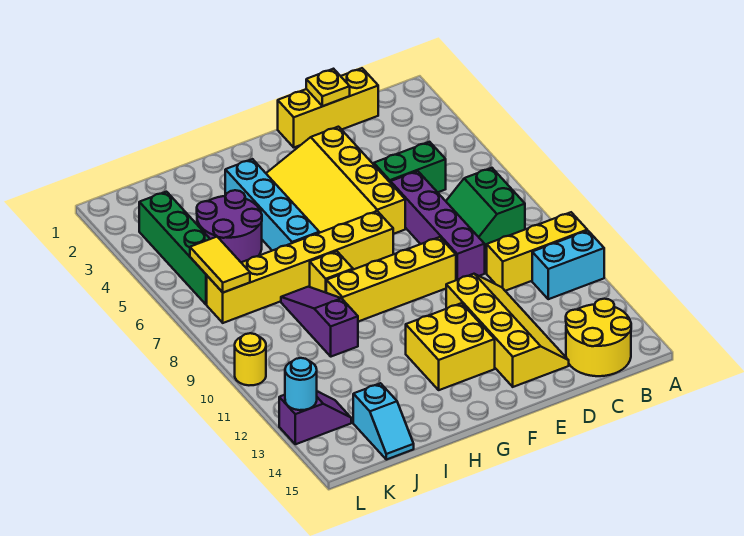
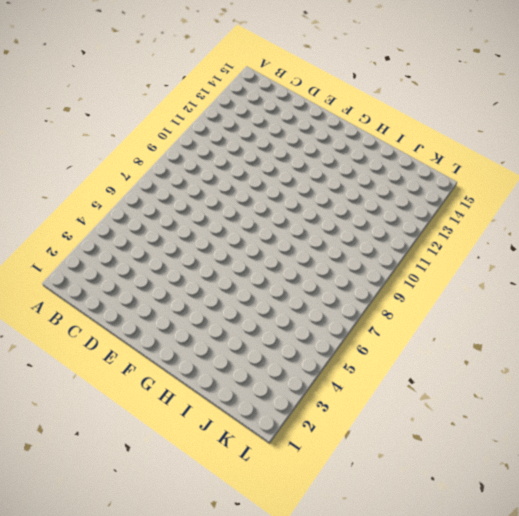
none -> yellow 1x3 brick [487,212,587,291]
none -> cyan 1x2 brick [532,231,604,299]
none -> green 2x2 slope [446,168,525,249]

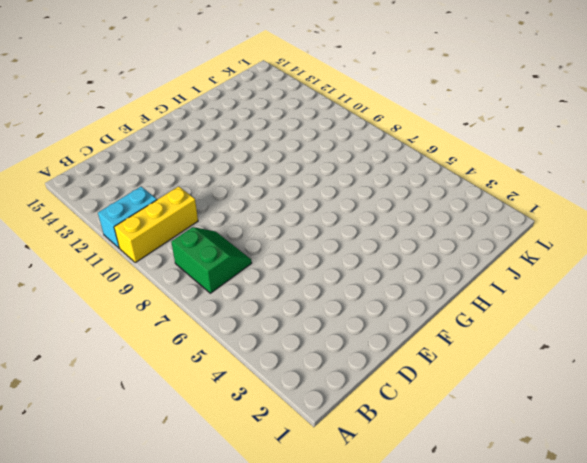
none -> yellow 2x2 round brick [566,299,631,376]
none -> yellow 1x3 brick [278,68,378,147]
none -> green 1x2 brick [374,142,446,192]

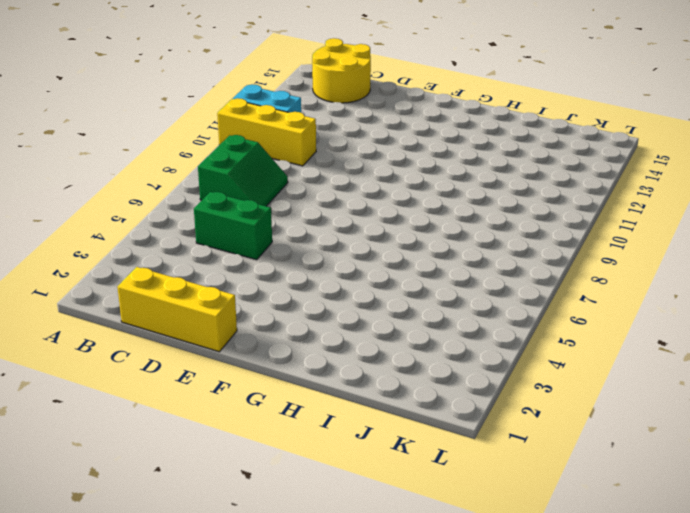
none -> purple 1x4 brick [391,171,485,280]
none -> yellow 2x4 slope [446,274,569,387]
none -> yellow 3x4 slope [266,127,405,234]

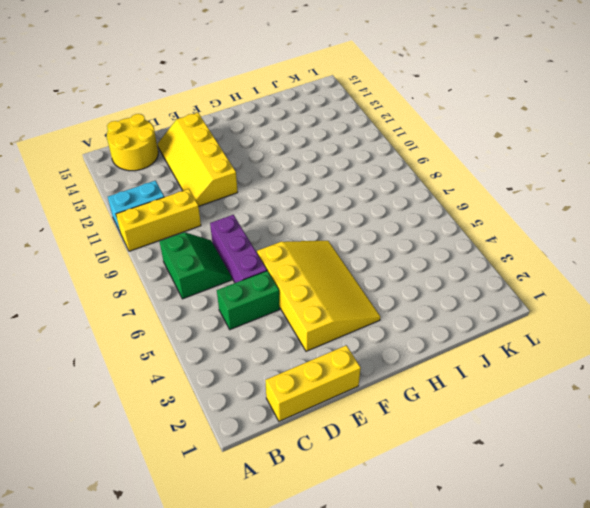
purple 1x3 brick [210,215,267,283] -> purple 1x4 brick [391,171,485,280]
none -> yellow 1x4 brick [326,237,456,322]
none -> yellow 1x6 brick [207,211,393,323]
none -> yellow 2x2 brick [406,303,495,390]

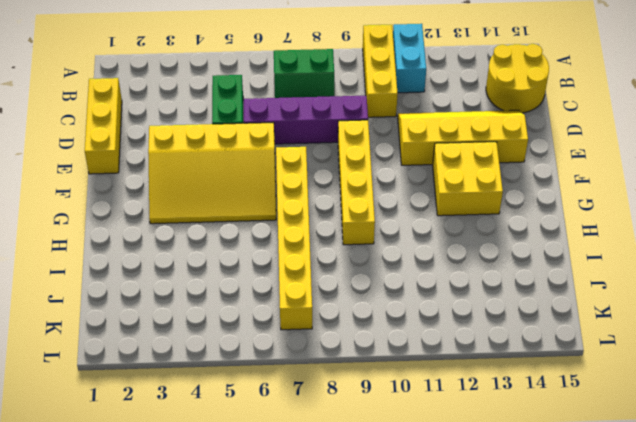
none -> cyan 1x4 brick [225,159,319,251]
none -> yellow 1x1 brick [310,251,353,292]
none -> purple 2x2 round brick [197,190,262,262]

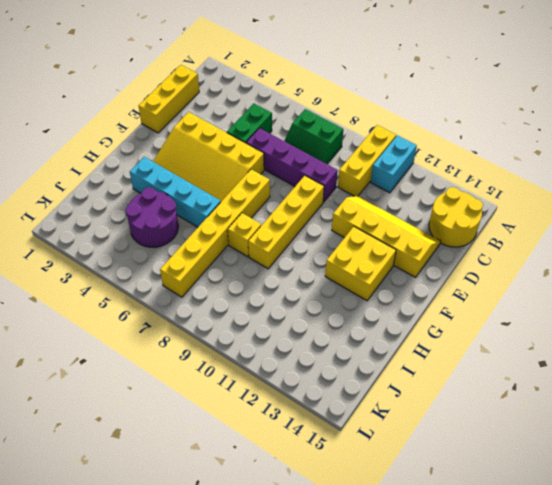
none -> purple 1x3 slope [281,287,358,357]
none -> cyan 1x2 slope [353,383,414,460]
none -> green 1x4 brick [139,192,210,305]

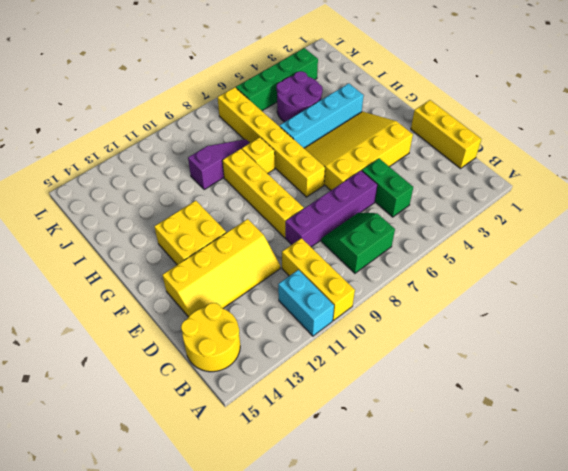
none -> cyan 1x2 slope [353,383,414,460]
none -> purple 1x2 slope [279,391,351,444]
none -> yellow 1x1 round brick [235,333,266,385]

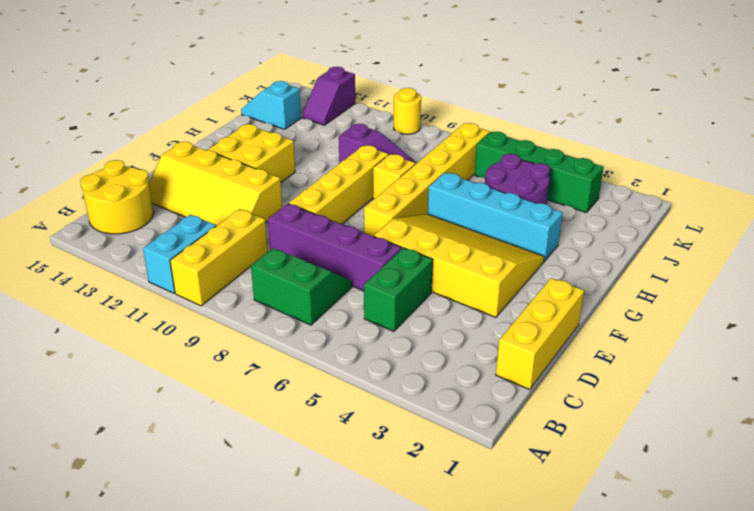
none -> yellow 1x1 plate [306,69,350,106]
none -> yellow 1x2 tile [190,237,250,293]
none -> cyan 1x1 round brick [285,358,317,410]

